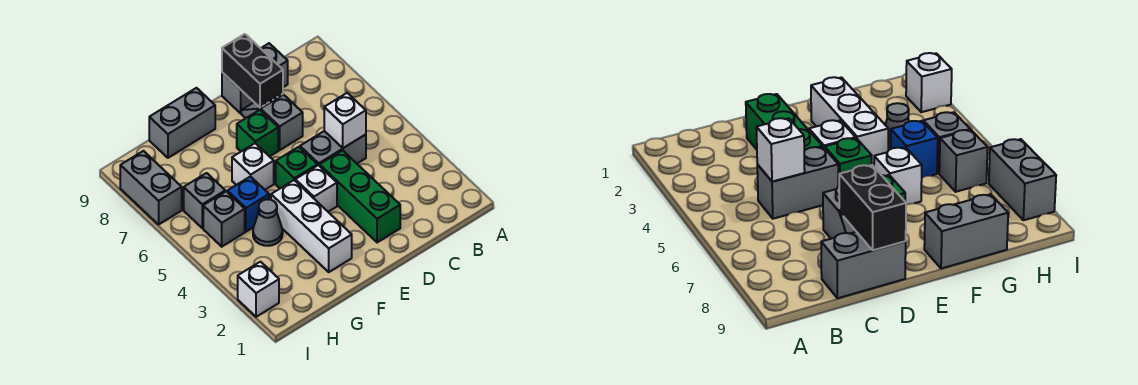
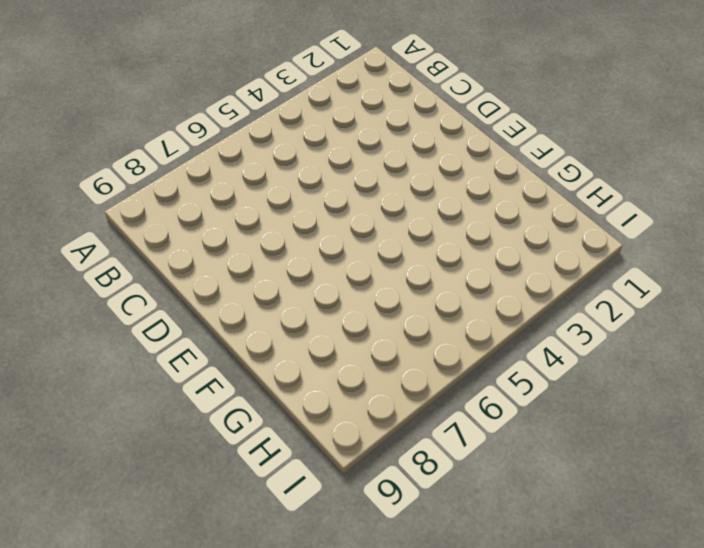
none -> grey 1x2 brick [300,131,366,166]
none -> grey 1x2 brick [222,43,288,113]
none -> green 1x3 brick [320,150,400,243]

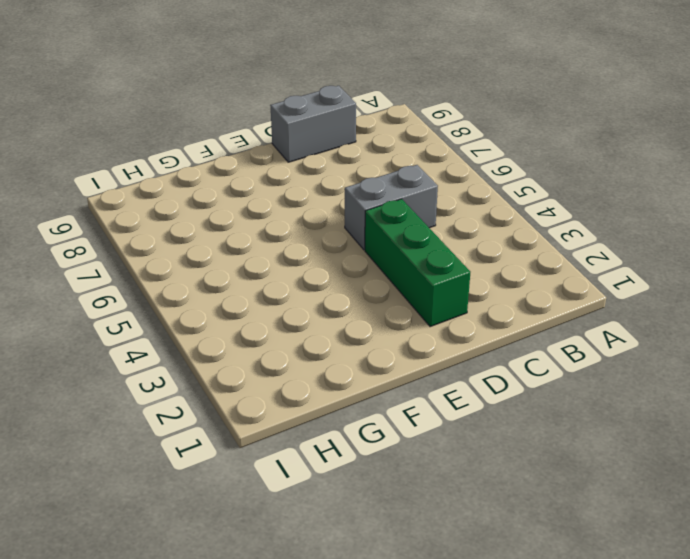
none -> grey 1x2 slope [241,94,303,150]
none -> white 1x1 brick [295,165,337,212]
none -> green 1x1 brick [276,147,317,188]

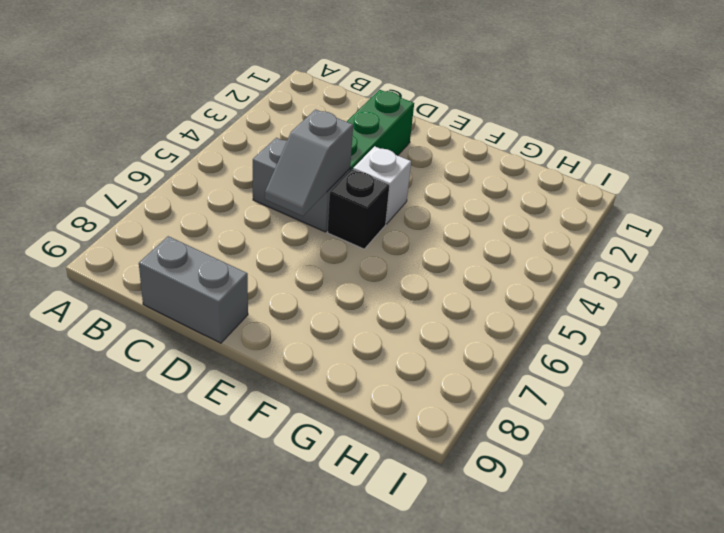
grey 1x2 slope [265,109,353,216] -> grey 1x2 slope moved to [241,94,303,150]
black 1x1 brick [327,169,390,249] -> green 1x1 brick [276,147,317,188]
none -> green 1x1 brick [237,110,278,157]
none -> white 1x3 brick [271,180,352,272]
none -> white 1x1 brick [232,143,274,190]

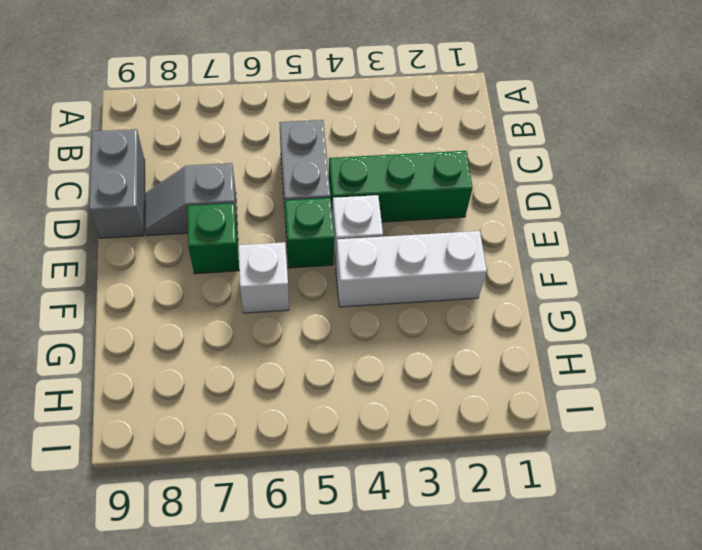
none -> grey 1x2 brick [149,88,215,158]
none -> grey 1x1 cone [253,199,283,246]
none -> blue 1x1 brick [227,176,269,232]

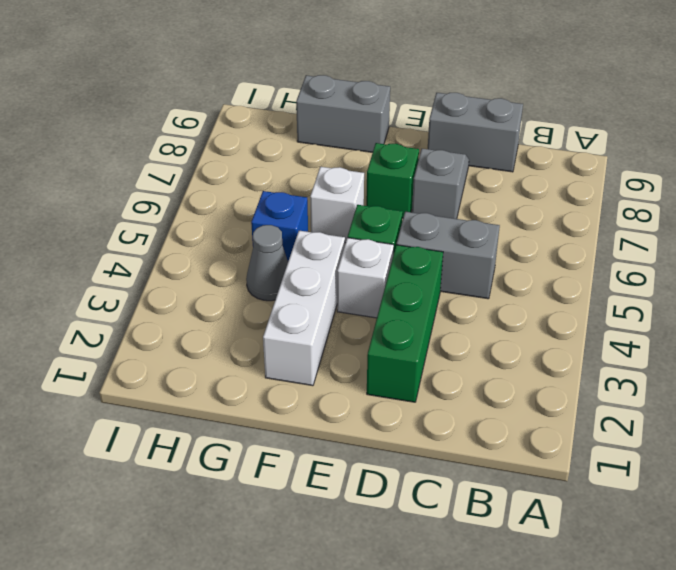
none -> grey 1x1 brick [203,191,245,247]
none -> grey 1x1 brick [184,173,225,228]
none -> white 1x1 brick [238,262,279,317]

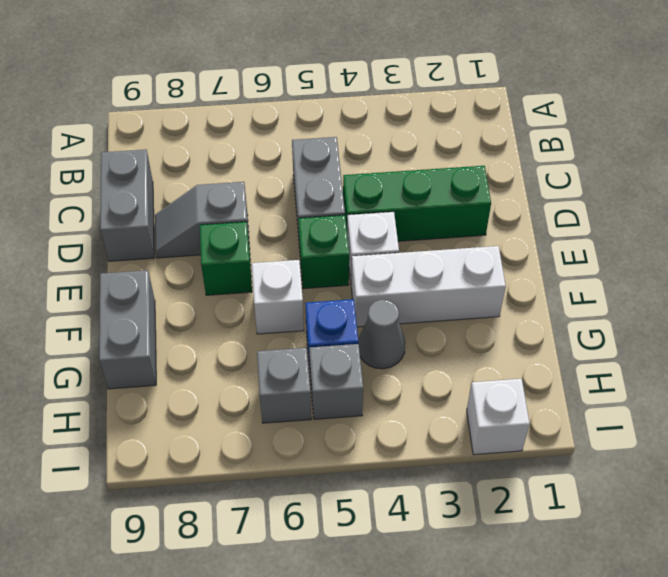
none -> grey 1x2 brick [120,151,182,225]
none -> white 1x1 brick [324,93,366,148]
none -> black 1x2 brick [222,34,283,108]

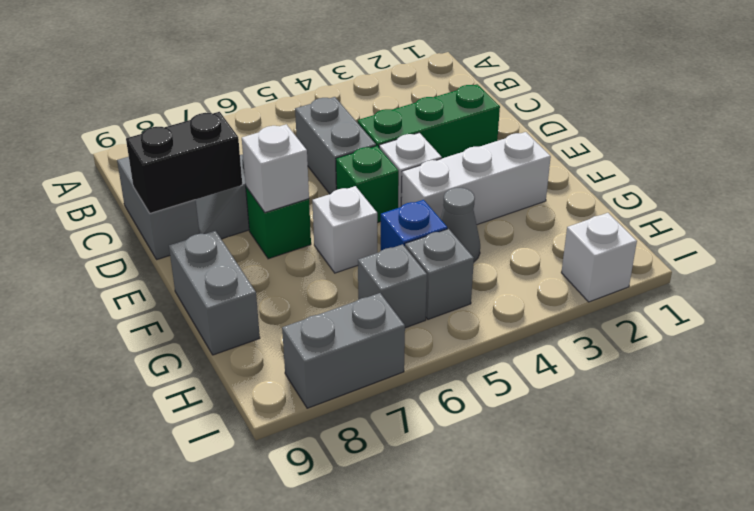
white 1x1 brick [242,124,309,212] -> white 1x1 brick moved to [324,93,366,148]

